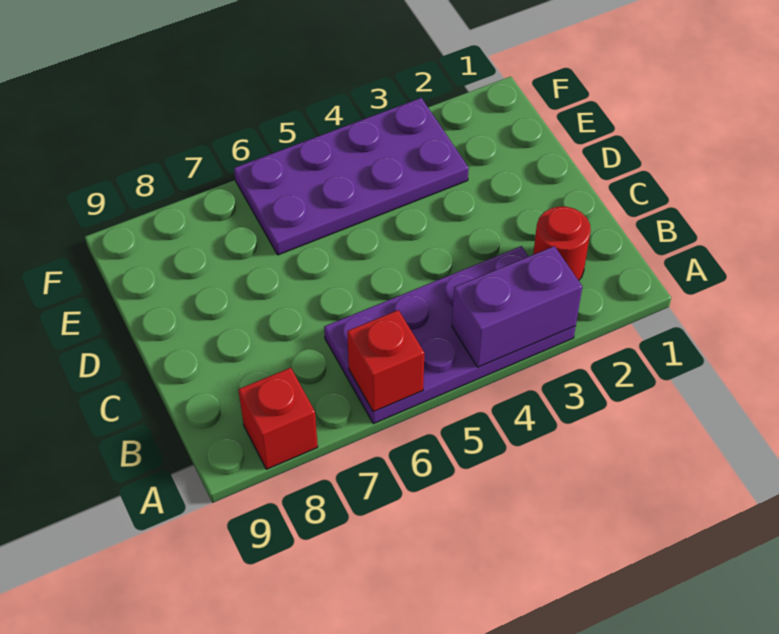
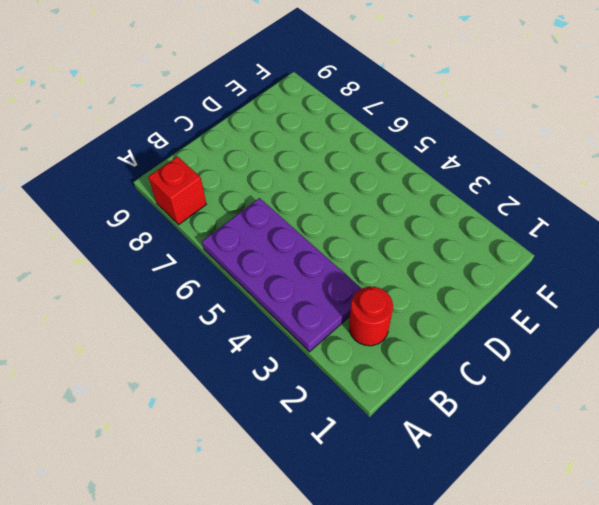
none -> purple 2x4 plate [234,98,469,255]
none -> purple 1x2 brick [452,246,582,367]

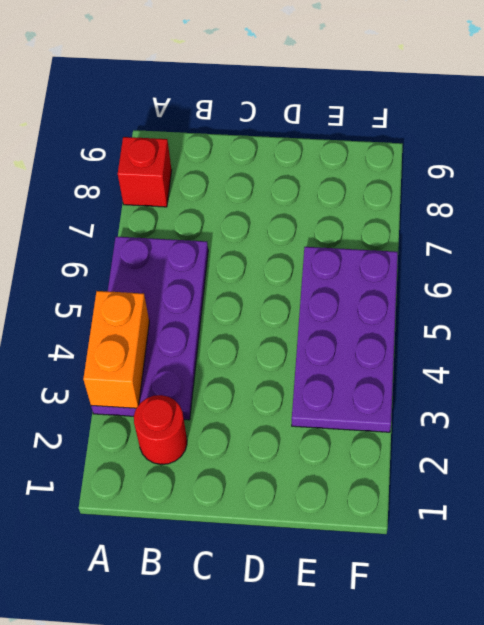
orange 1x2 brick [83,291,149,408] -> purple 1x2 brick [452,246,582,367]
none -> red 1x1 brick [347,310,424,412]

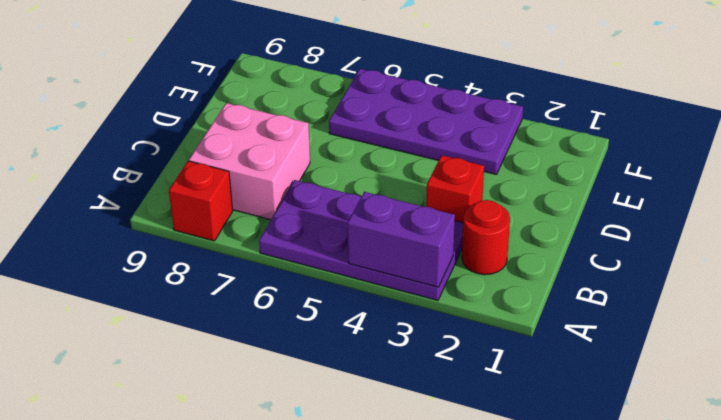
pink 2x2 brick [189,103,310,220] -> none
red 1x1 brick [426,155,484,222] -> red 1x1 brick moved to [347,310,424,412]

